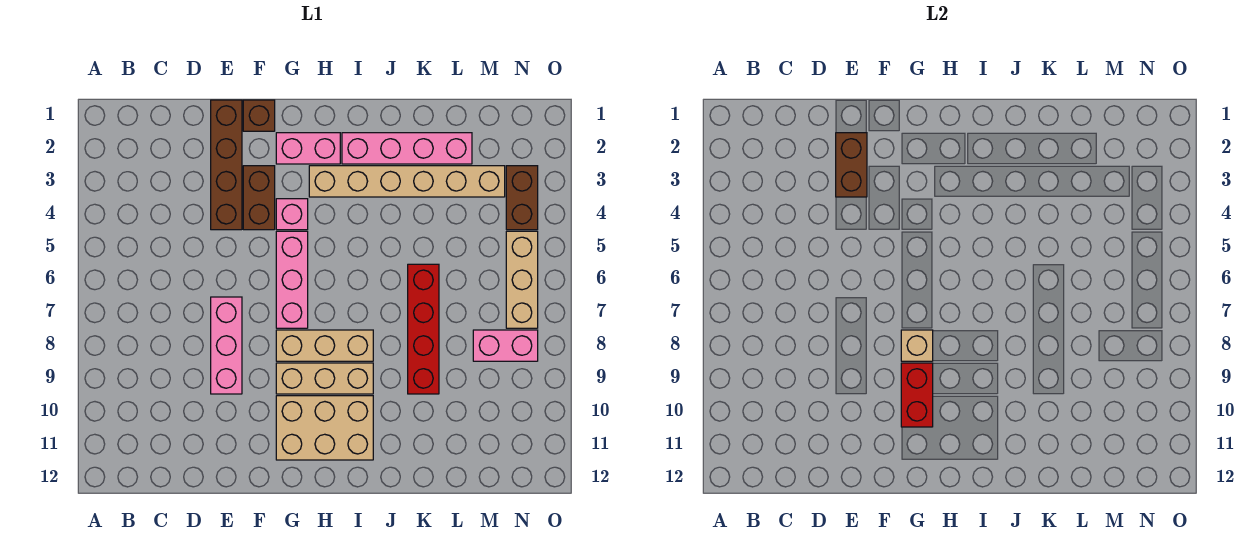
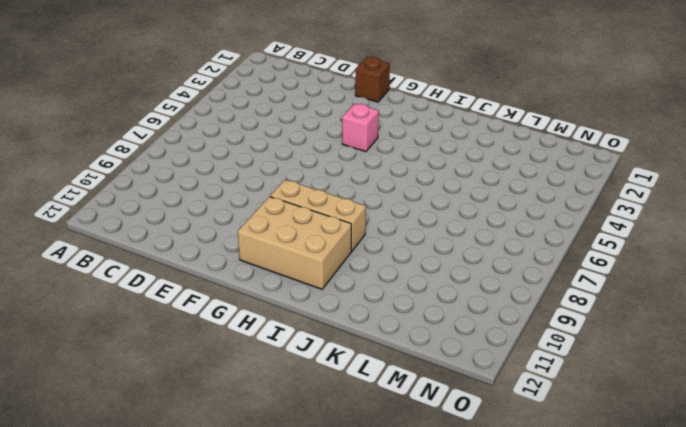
none -> brown 1x4 brick [211,100,242,230]
none -> pink 1x3 brick [211,297,242,394]
none -> brown 1x2 brick [243,166,275,230]

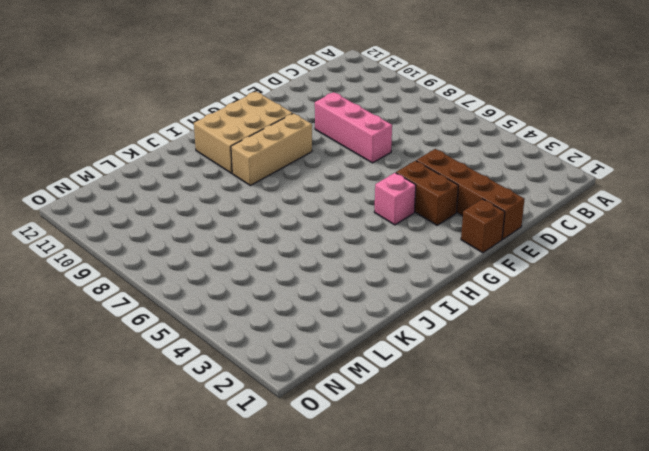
none -> pink 1x2 brick [276,133,340,164]
none -> pink 1x3 brick [276,231,308,328]
none -> tan 1x3 brick [276,330,373,361]

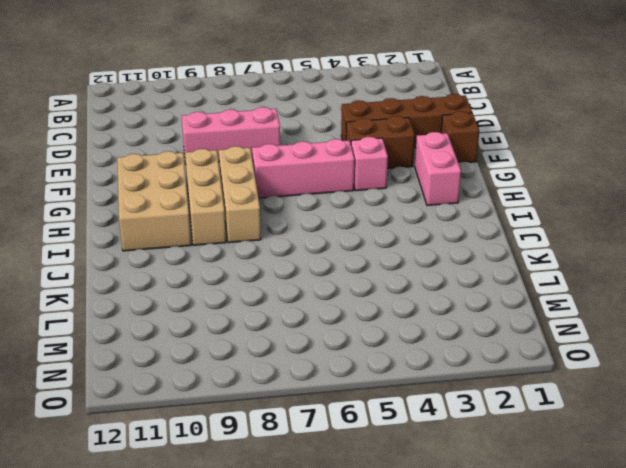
none -> tan 1x6 brick [309,166,505,197]
none -> pink 1x4 brick [342,133,472,164]
none -> red 1x4 brick [408,264,439,394]

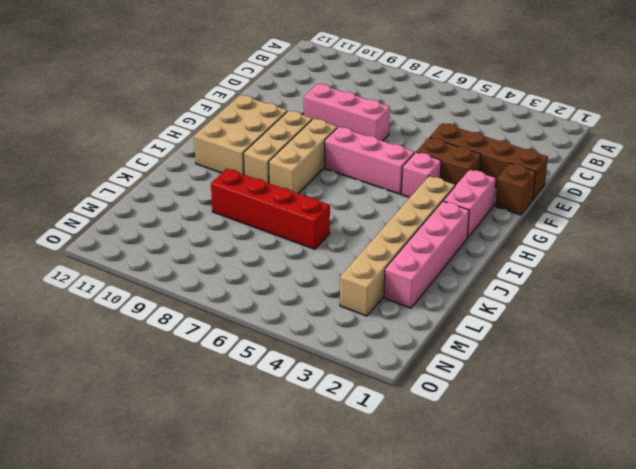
none -> pink 1x2 brick [473,330,538,361]
none -> brown 1x2 brick [506,166,538,230]
none -> tan 1x3 brick [506,231,538,328]

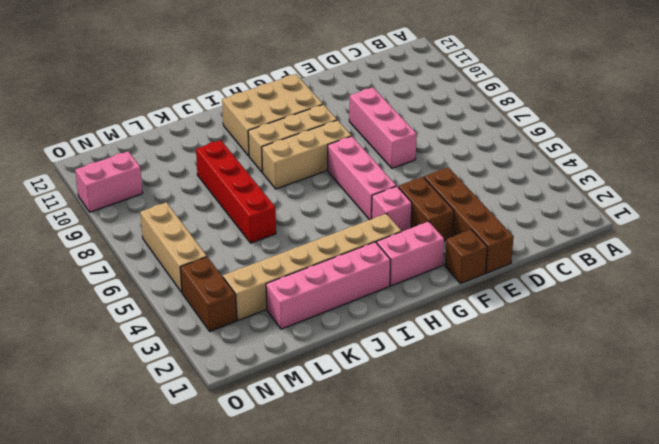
pink 1x2 brick [75,151,143,212] -> pink 1x2 brick moved to [473,330,538,361]
none -> brown 1x2 brick [836,133,867,197]
none -> tan 1x1 brick [901,330,933,361]
none -> red 1x2 brick [901,363,933,427]

